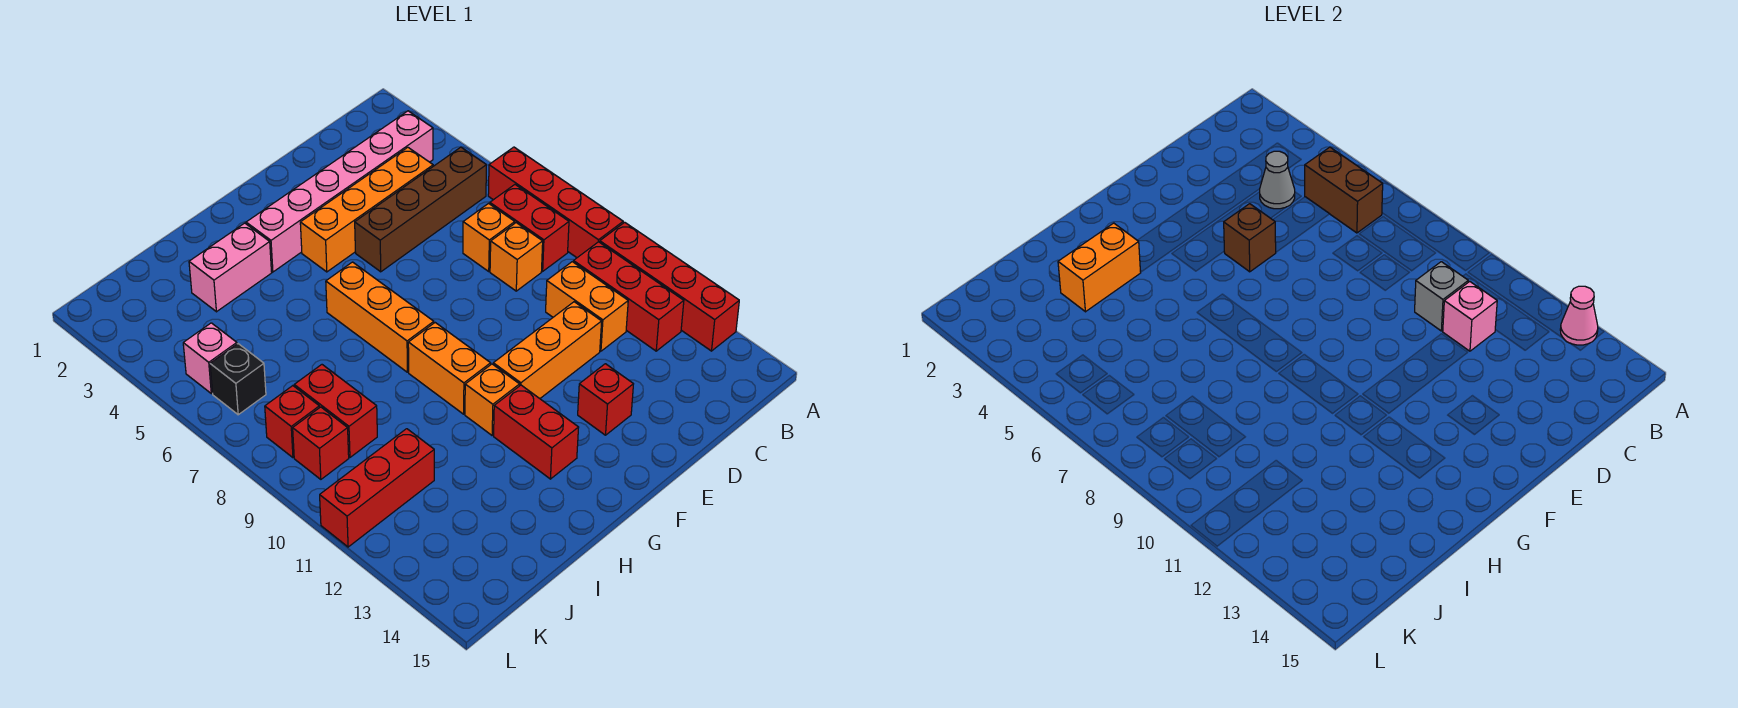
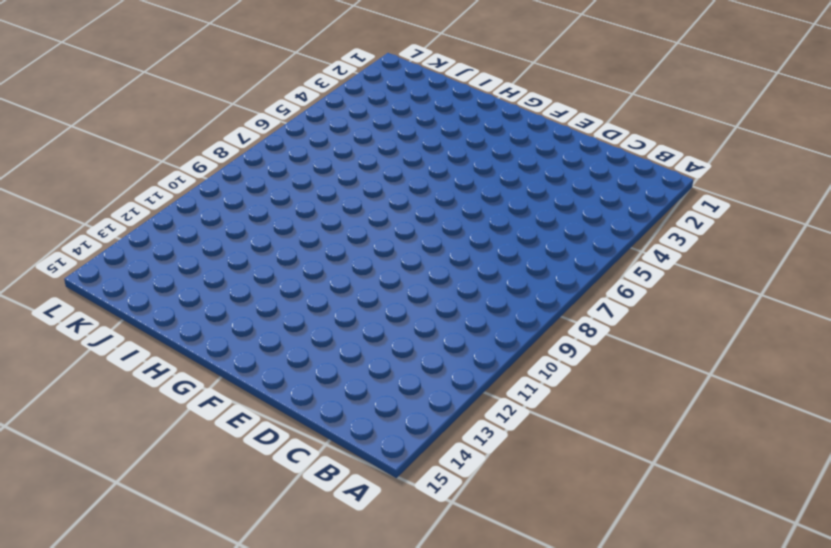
none -> red 1x4 brick [488,147,623,258]
none -> red 1x4 brick [600,222,739,351]
none -> pink 1x6 brick [246,111,433,272]
none -> brown 1x4 brick [355,147,486,272]

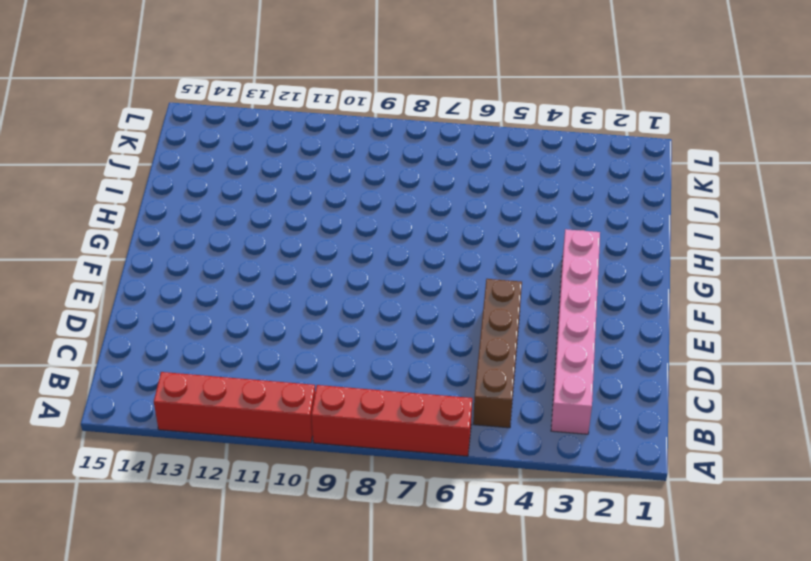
none -> red 1x2 brick [490,185,569,271]
none -> red 1x3 brick [573,242,684,351]
none -> orange 1x4 brick [300,147,433,272]
none -> orange 1x1 brick [463,203,515,271]

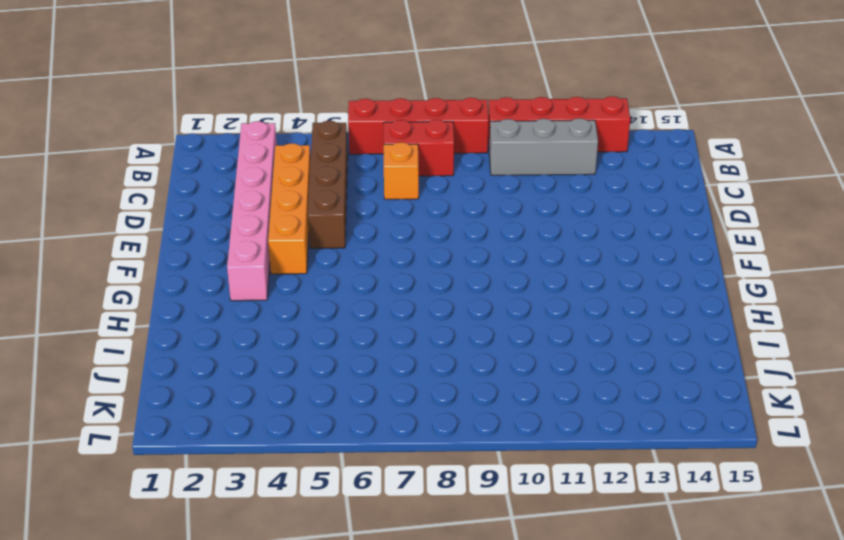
grey 1x3 brick [489,118,598,175] -> red 1x3 brick [573,242,684,351]
none -> orange 1x1 brick [490,223,543,291]
none -> orange 1x2 brick [546,262,628,351]
none -> orange 1x3 brick [493,302,602,398]
none -> red 1x1 brick [578,364,633,435]

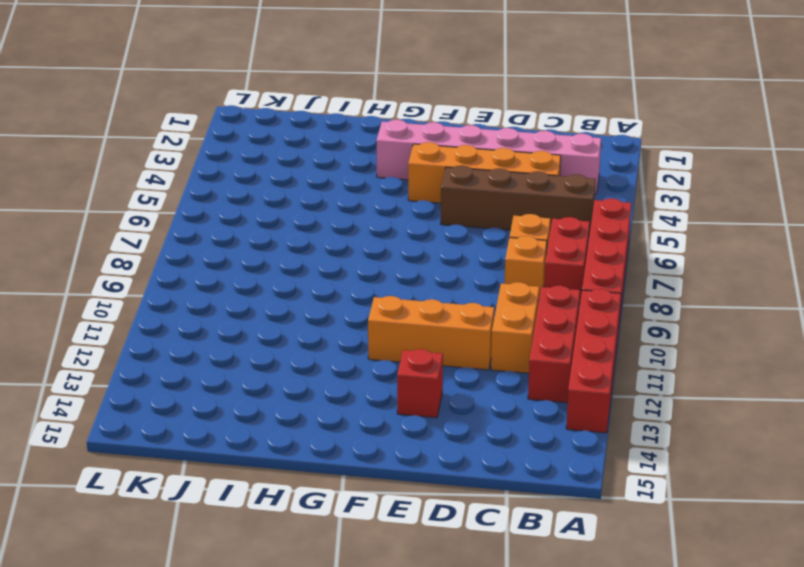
none -> orange 1x3 brick [326,262,434,372]
none -> orange 1x2 brick [408,323,491,414]
none -> orange 1x1 brick [465,364,520,435]
none -> red 1x2 brick [494,385,579,479]

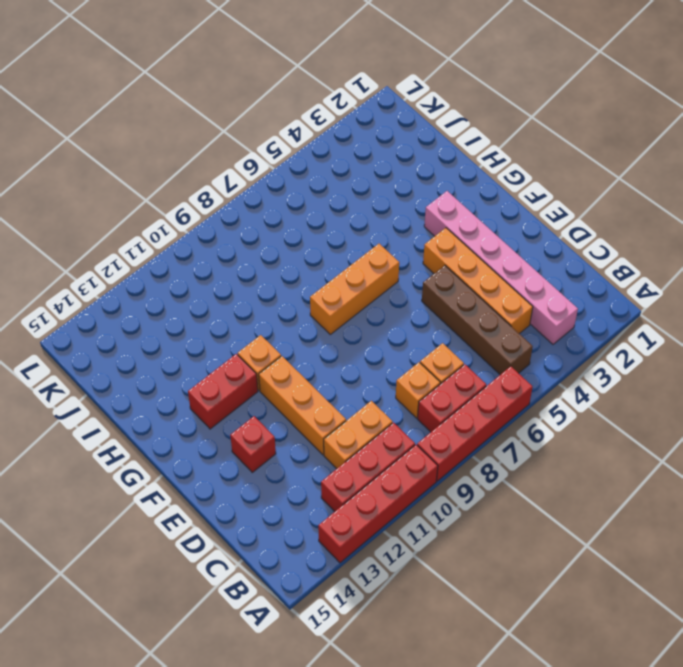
none -> orange 1x2 brick [408,323,491,414]
none -> pink 1x2 brick [189,223,272,312]
none -> red 1x2 brick [294,365,377,457]
none -> red 1x3 brick [320,429,434,547]

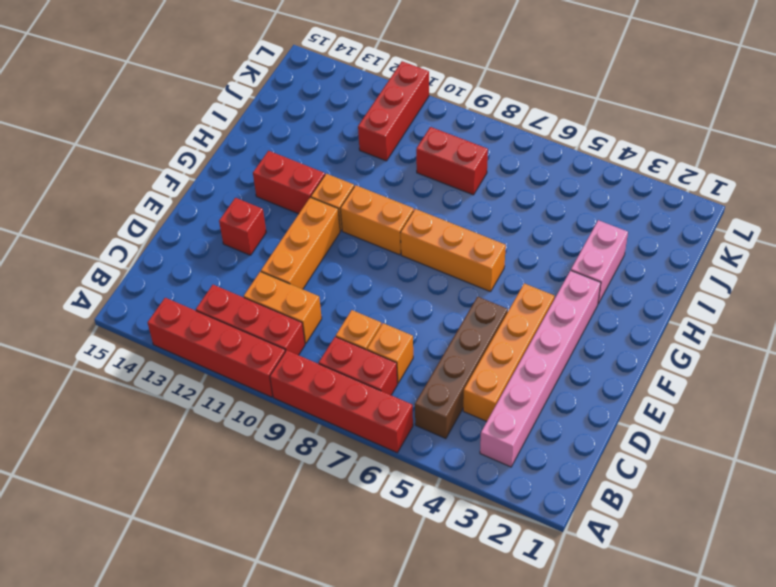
none -> pink 1x1 brick [183,323,237,394]
none -> black 1x1 brick [210,344,266,415]
none -> red 1x1 brick [265,386,319,458]
none -> red 1x1 brick [293,407,349,479]

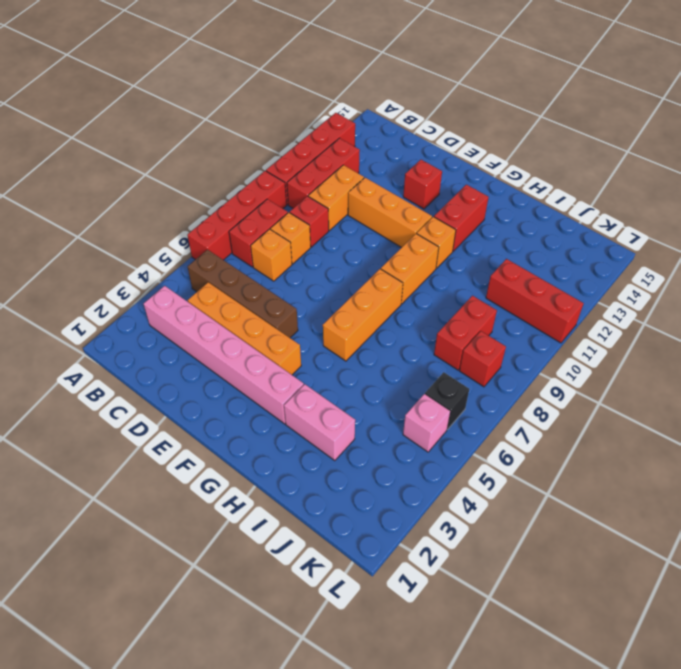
red 1x1 brick [290,196,329,247] -> red 1x1 brick moved to [293,407,349,479]
none -> pink 1x1 cone [1560,286,1598,345]
none -> brown 1x2 brick [1305,147,1383,233]
none -> grey 1x1 cone [1260,151,1295,209]
none -> grey 1x1 brick [1415,262,1468,331]

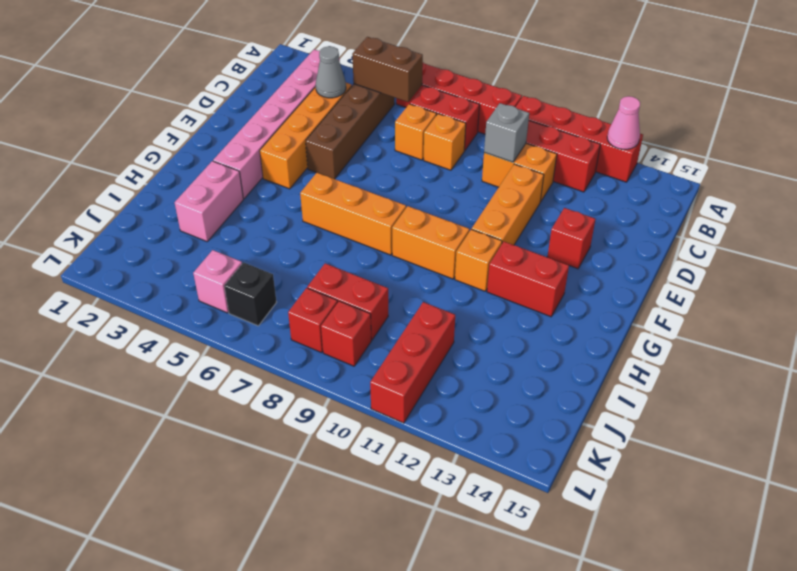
none -> pink 1x1 brick [1443,282,1497,351]
none -> brown 1x1 brick [1224,204,1276,272]
none -> orange 1x2 brick [1058,223,1141,312]

